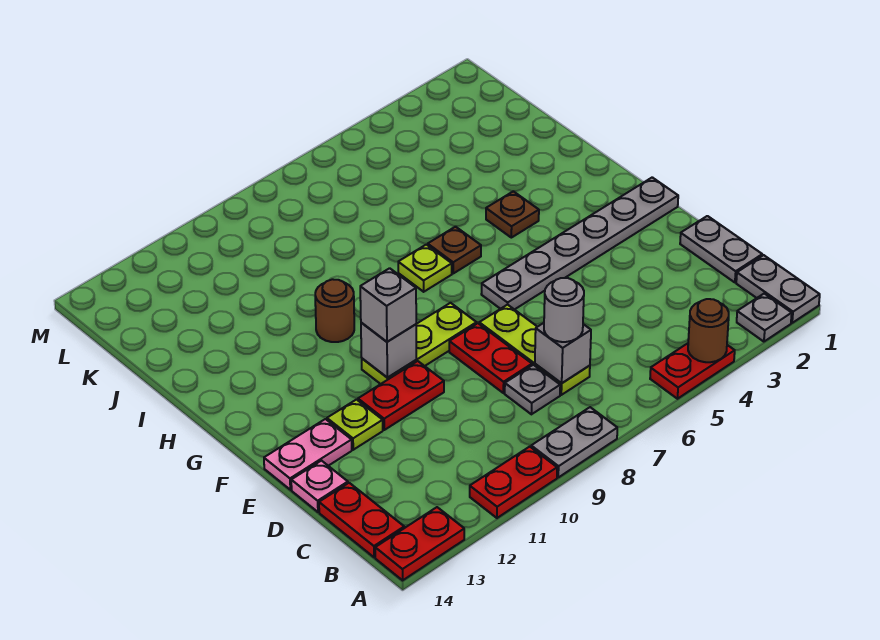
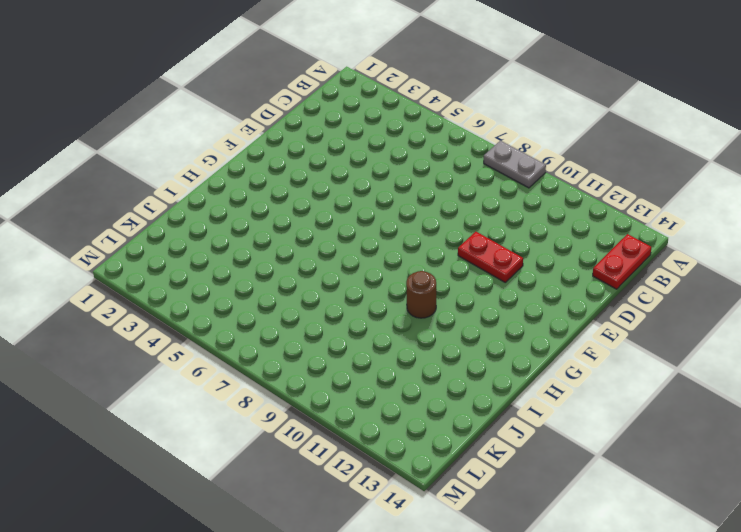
none -> grey 1x2 plate [736,255,820,323]
none -> grey 1x1 plate [737,293,792,342]
none -> red 1x2 plate [650,343,735,399]

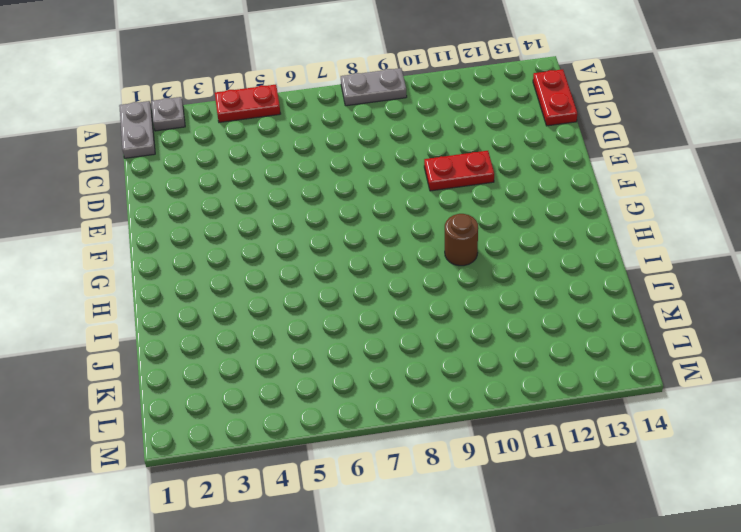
none -> red 1x2 plate [470,447,557,518]
none -> red 1x2 plate [375,507,464,580]
none -> grey 1x2 plate [680,216,762,282]

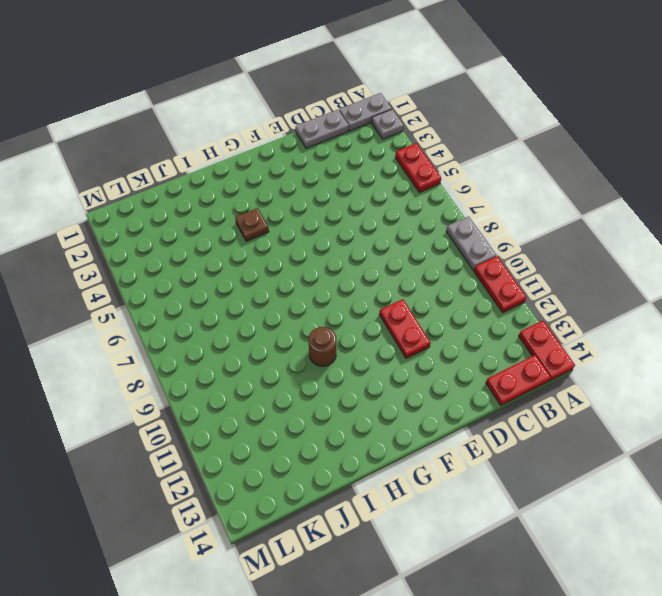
none -> lime 1x3 plate [479,305,590,395]
none -> grey 1x1 plate [505,365,560,414]
none -> red 1x2 plate [449,323,532,393]

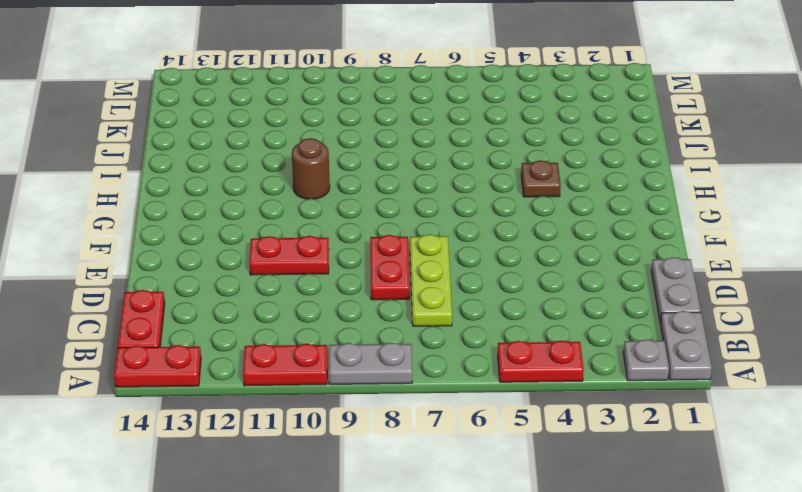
none -> grey 1x1 plate [505,365,560,414]
none -> pink 1x1 plate [291,461,348,512]
none -> lime 1x1 plate [327,400,383,450]

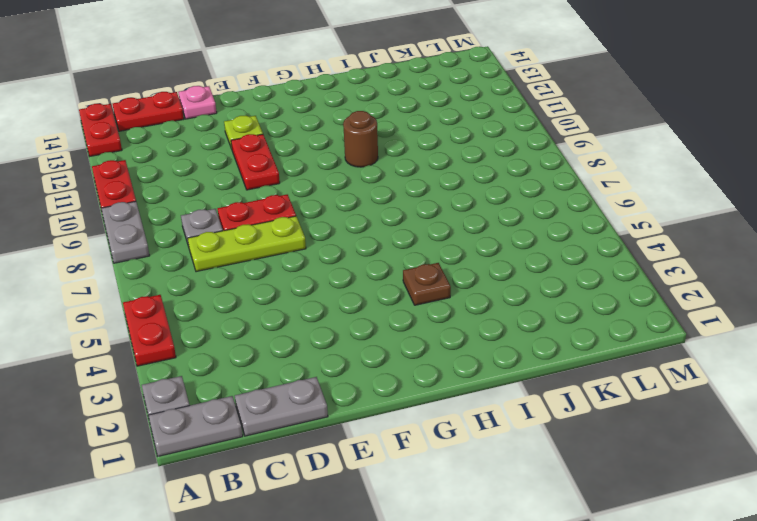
none -> pink 1x2 plate [264,419,352,490]
none -> grey 1x6 plate [481,177,678,310]
none -> lime 1x3 plate [362,303,477,384]

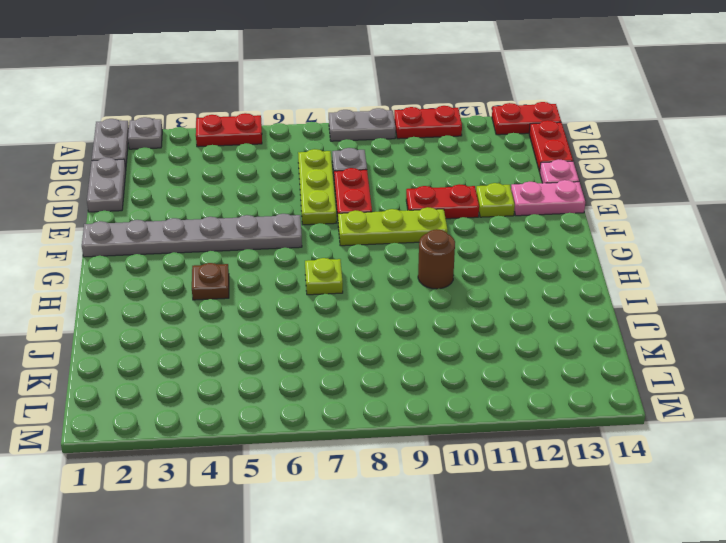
none -> brown 1x1 plate [428,227,481,273]
none -> brown 1x1 round brick [688,299,729,362]
none -> grey 1x1 brick [535,323,591,383]

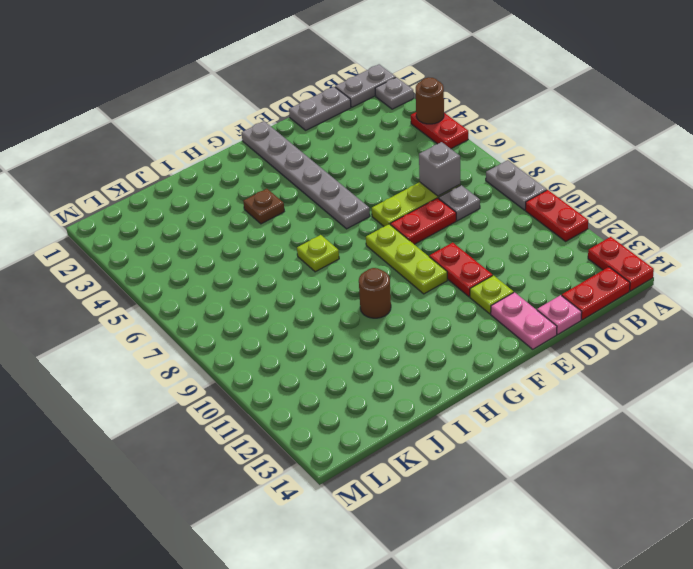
none -> brown 1x1 plate [428,227,481,273]
none -> grey 1x1 brick [361,323,416,377]
none -> grey 1x1 round brick [544,278,584,342]

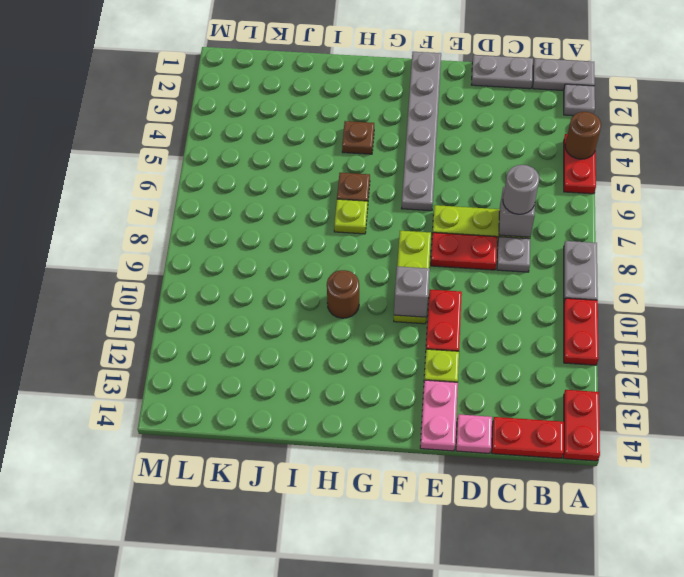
none -> grey 1x1 brick [360,268,416,342]

